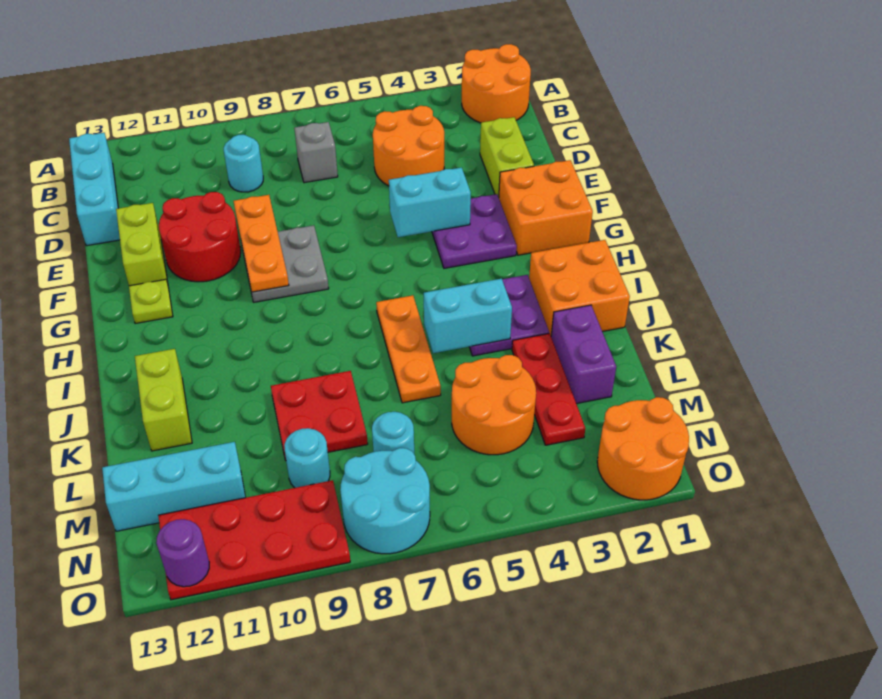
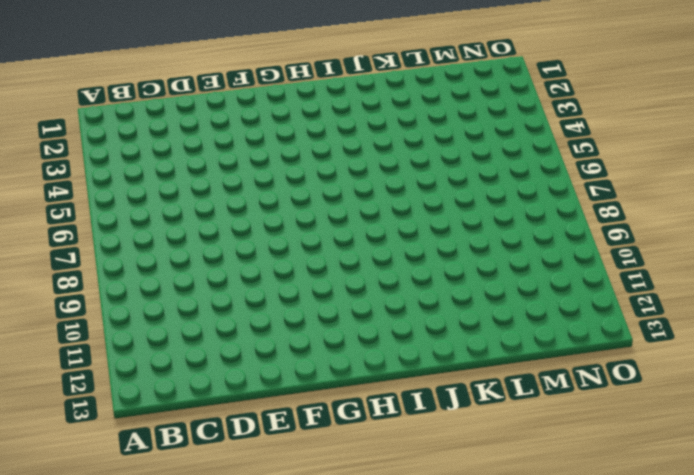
none -> orange 2x2 round brick [462,44,531,123]
none -> cyan 1x3 brick [69,133,120,246]
none -> orange 2x2 round brick [373,106,444,186]
none -> grey 1x1 brick [294,122,338,183]

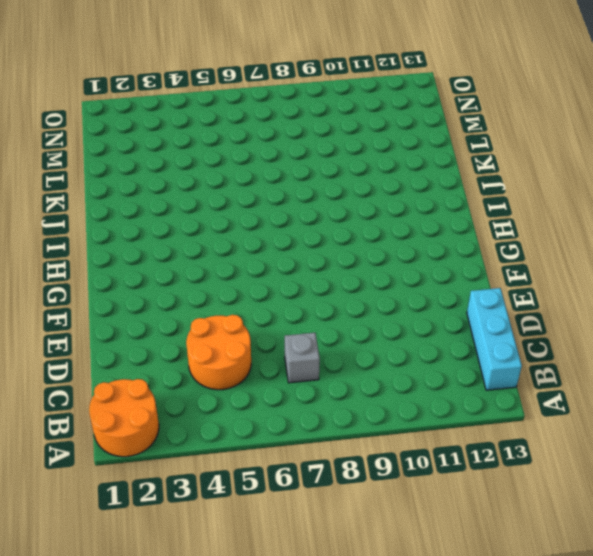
none -> cyan 1x1 round brick [224,135,263,192]
none -> lime 1x2 brick [480,117,534,197]
none -> red 2x2 round brick [159,192,241,282]
none -> lime 1x2 brick [116,203,168,286]

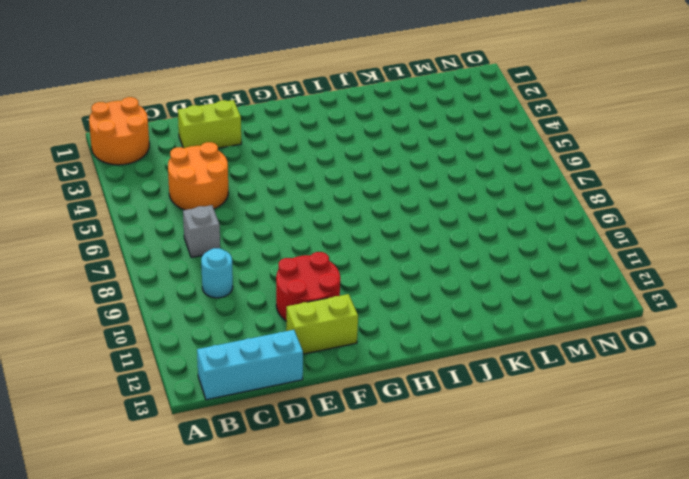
none -> orange 2x2 brick [499,160,593,255]
none -> purple 2x2 plate [432,194,517,268]
none -> grey 2x2 plate [242,225,329,302]
none -> lime 1x1 plate [129,279,173,324]

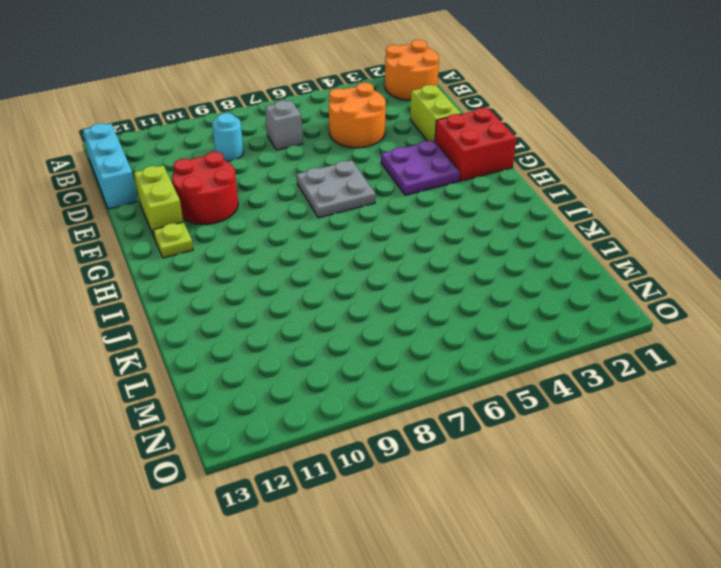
red 2x2 brick [435,108,516,181] -> orange 2x2 brick [499,160,593,255]
grey 2x2 plate [297,161,375,218] -> grey 2x2 plate moved to [242,225,329,302]
none -> orange 2x2 brick [529,240,630,335]
none -> purple 2x2 plate [470,275,549,356]
none -> orange 1x3 plate [376,295,441,403]
none -> lime 1x2 brick [135,349,192,451]

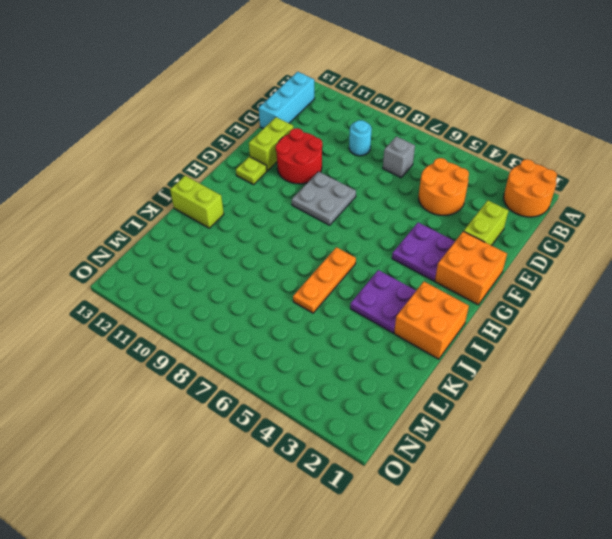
lime 1x2 brick [170,176,224,228] -> lime 1x2 brick turned to [135,349,192,451]
none -> purple 1x2 brick [551,305,616,404]
none -> red 1x3 plate [512,333,585,445]
none -> red 2x2 plate [271,371,368,460]
none -> orange 2x2 round brick [452,355,536,455]

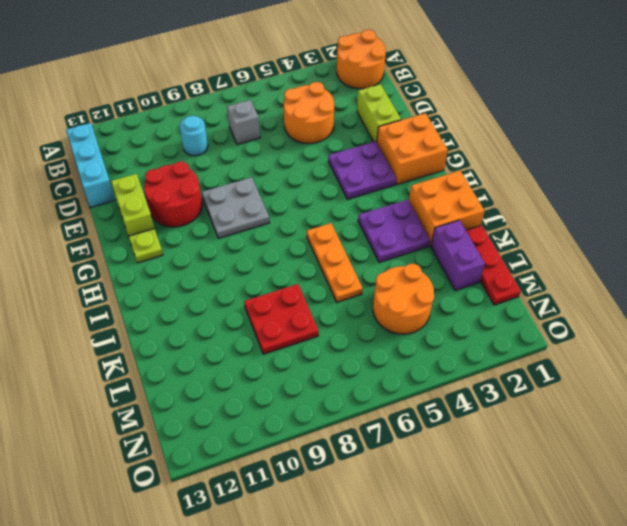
red 1x3 plate [466,225,521,305] -> red 1x3 plate moved to [512,333,585,445]
none -> lime 1x2 brick [135,349,192,451]
none -> cyan 1x1 round brick [372,412,414,453]
none -> cyan 1x1 round brick [284,428,330,488]
none -> cyan 1x3 brick [102,442,245,531]

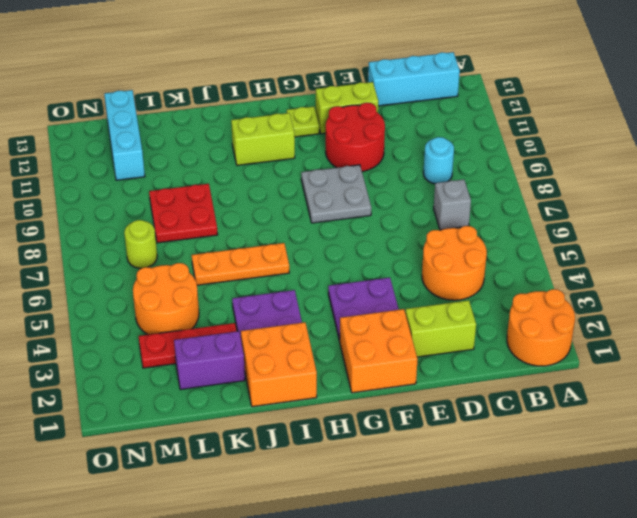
lime 1x2 brick [231,113,295,165] -> lime 1x2 brick moved to [135,349,192,451]
lime 1x1 round brick [124,220,157,268] -> cyan 1x1 round brick [372,412,414,453]
none -> cyan 1x1 round brick [284,428,330,488]
none -> orange 2x2 round brick [597,397,689,500]
none -> cyan 2x2 round brick [340,448,430,554]
none -> red 2x4 plate [158,480,350,600]

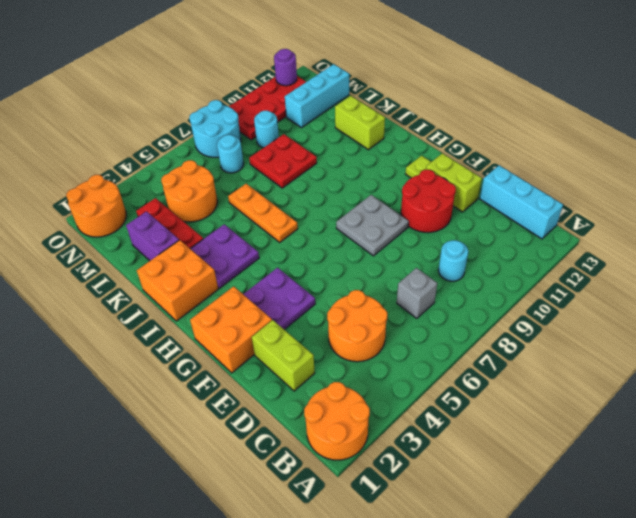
none -> orange 1x3 plate [234,195,289,292]
none -> cyan 1x2 brick [389,168,471,237]
none -> cyan 1x2 brick [424,279,512,353]

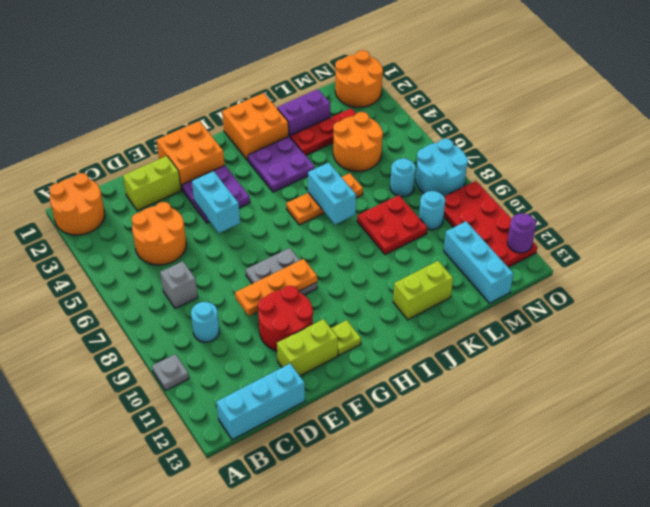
grey 1x1 plate [152,354,189,391] -> none
cyan 1x2 brick [308,163,356,224] -> cyan 1x2 brick moved to [424,279,512,353]

